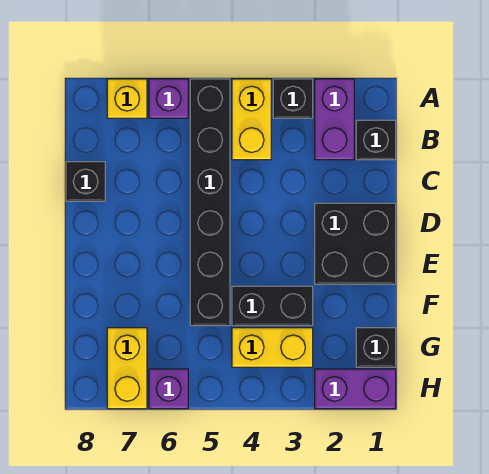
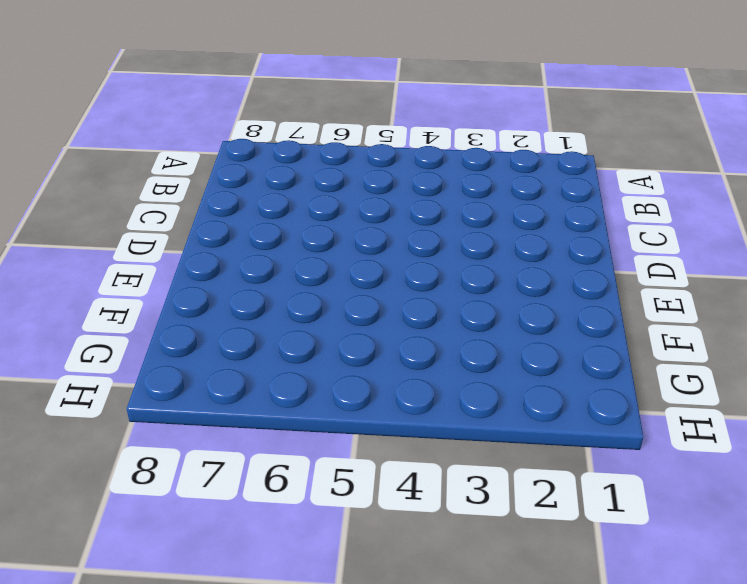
none -> purple 1x2 brick [315,79,354,160]
none -> black 1x1 brick [273,79,313,118]
none -> yellow 1x2 brick [232,79,271,160]

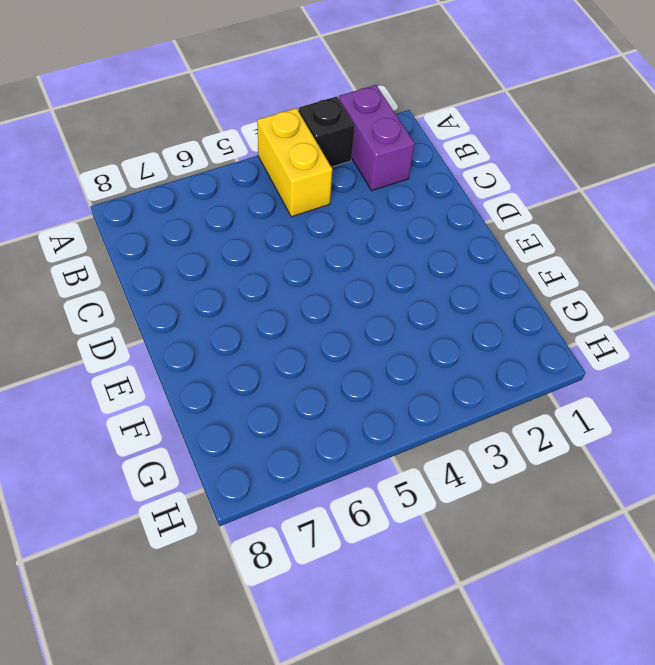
none -> black 1x6 brick [190,79,230,326]
none -> purple 1x1 brick [149,79,188,118]
none -> yellow 1x1 brick [107,79,147,118]

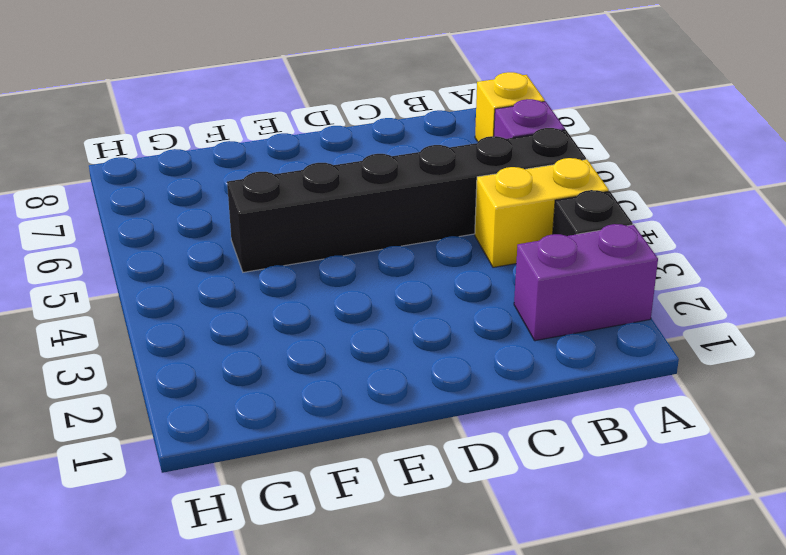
none -> black 1x1 brick [356,120,396,160]
none -> black 1x1 brick [66,162,105,201]
none -> black 2x2 brick [315,203,396,284]

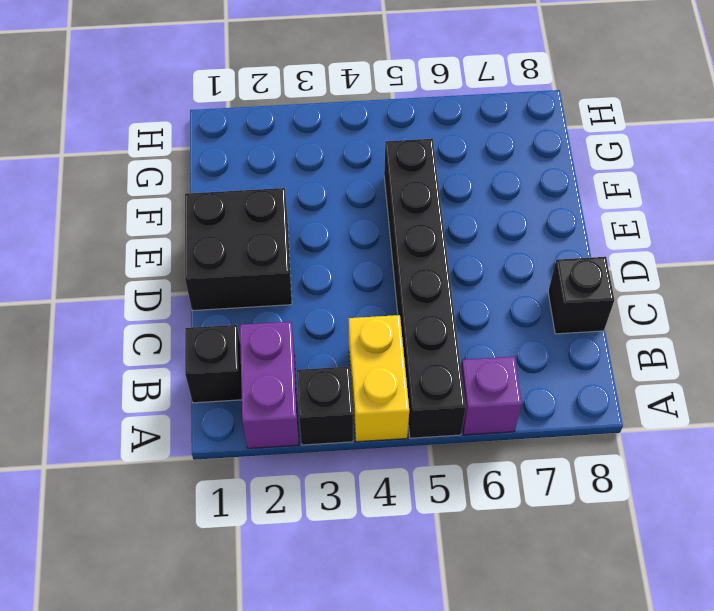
none -> yellow 1x1 brick [107,79,147,118]
none -> black 1x2 brick [232,286,313,326]
none -> black 1x1 brick [356,328,396,367]

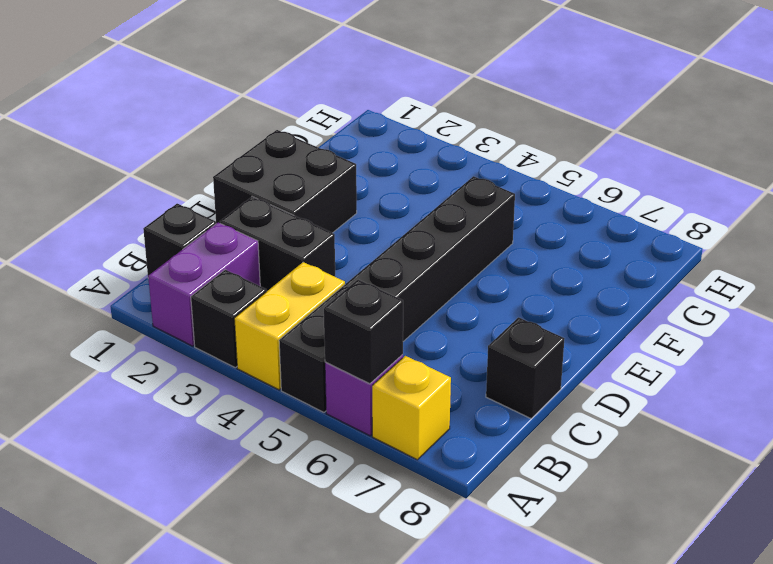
black 1x1 brick [324,280,403,384] -> black 1x1 brick moved to [356,328,396,367]
black 1x2 brick [220,197,335,292] -> black 1x2 brick moved to [232,286,313,326]
none -> yellow 1x2 brick [232,328,313,367]
none -> yellow 1x2 brick [107,328,147,409]
none -> purple 1x2 brick [315,369,396,409]

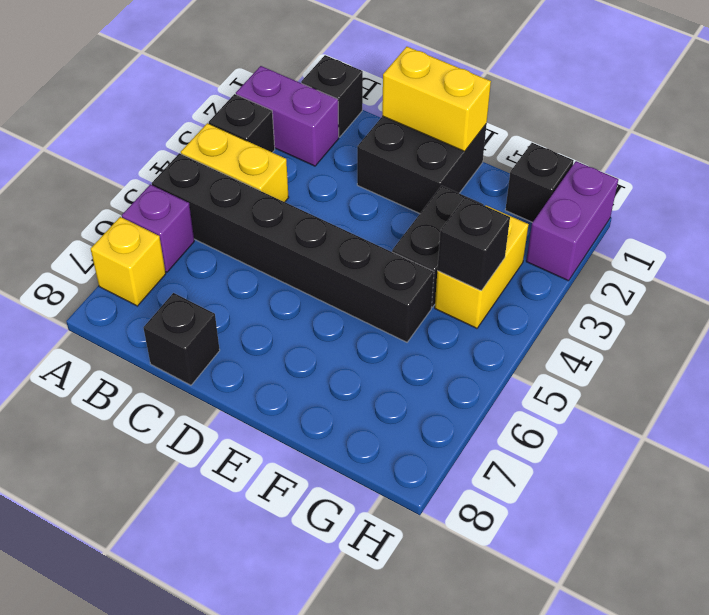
yellow 1x2 brick [382,47,491,151] -> yellow 1x2 brick moved to [107,328,147,409]
black 1x1 brick [437,197,510,290] -> none
none -> purple 1x1 brick [149,369,188,409]

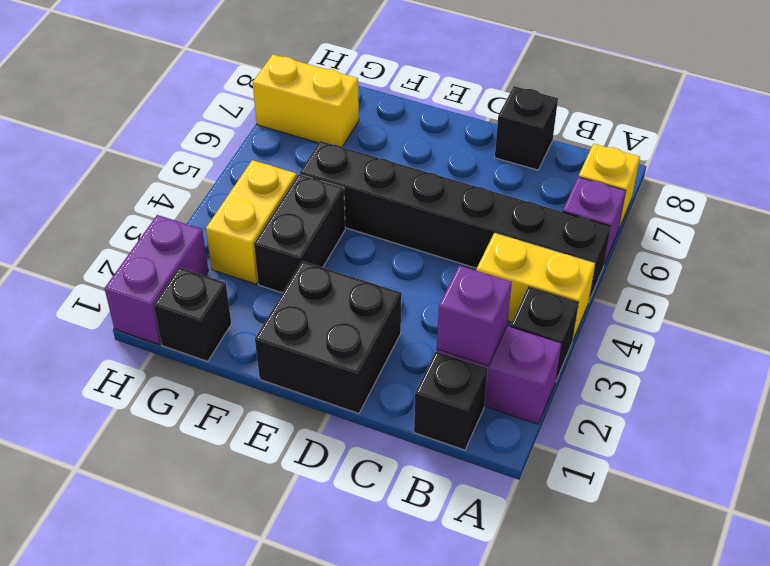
purple 1x1 brick [437,265,512,366] -> purple 1x1 brick moved to [149,369,188,409]

